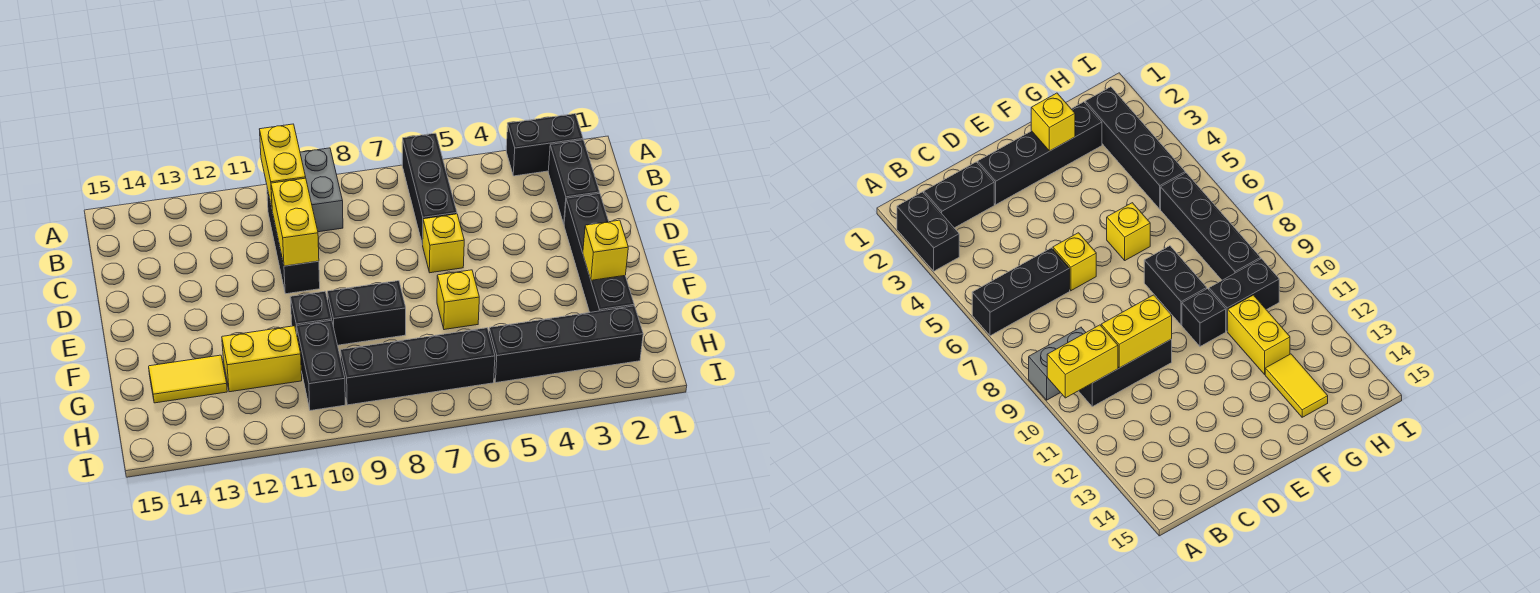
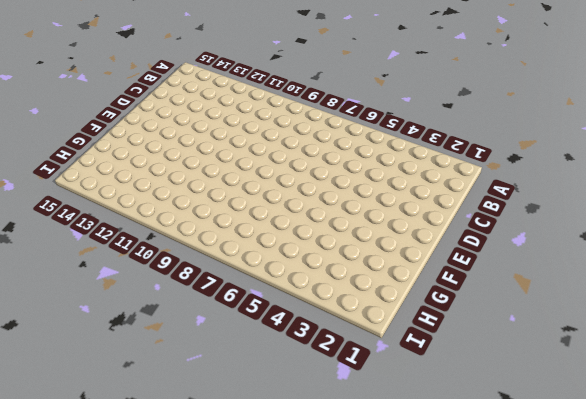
none -> black 1x2 brick [506,114,583,176]
none -> black 1x3 brick [402,133,457,245]
none -> grey 1x2 brick [300,148,343,232]

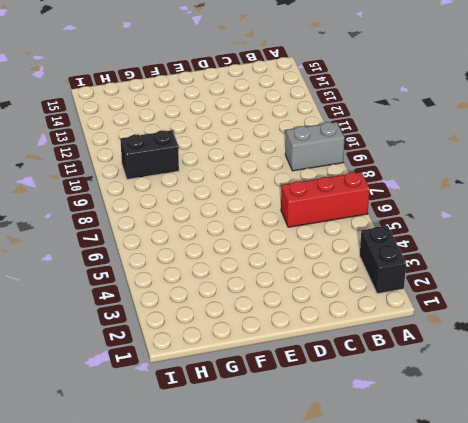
red 1x3 brick [281,172,370,227] -> black 1x3 brick [402,133,457,245]
none -> black 1x2 brick [548,140,600,224]
none -> black 1x3 brick [267,188,320,294]
none -> black 1x4 brick [564,193,634,312]

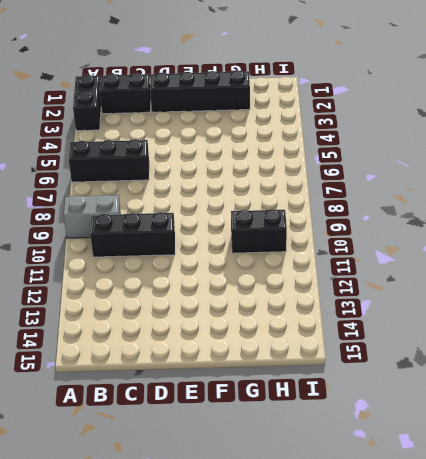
none -> yellow 1x1 brick [423,214,464,273]
none -> yellow 1x1 brick [437,270,479,330]
none -> black 1x2 brick [327,281,406,345]

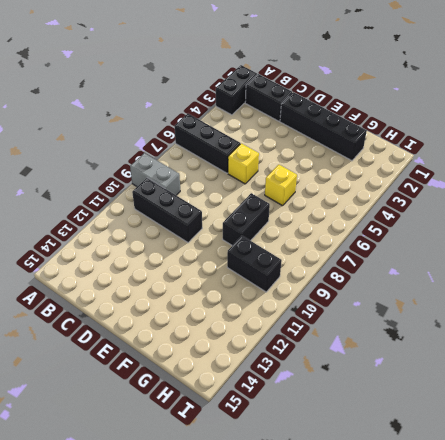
none -> black 1x1 brick [290,291,332,334]
none -> yellow 1x2 brick [222,326,302,392]
none -> yellow 1x2 tile [149,355,227,403]

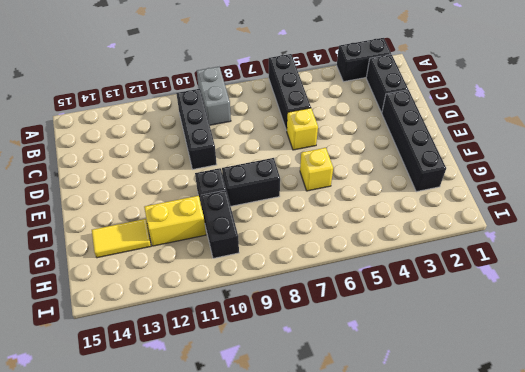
none -> black 1x4 brick [489,306,643,383]
none -> black 1x4 brick [340,328,495,405]
none -> yellow 1x2 brick [260,124,306,207]

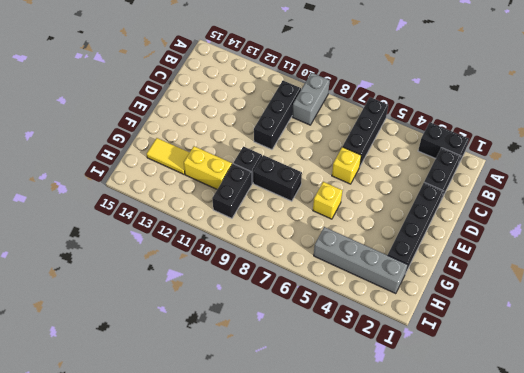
grey 1x4 brick [314,227,408,294] -> black 1x4 brick [489,306,643,383]
none -> black 1x4 brick [340,328,495,405]
none -> yellow 1x2 brick [260,124,306,207]
none -> yellow 1x2 brick [271,178,319,266]

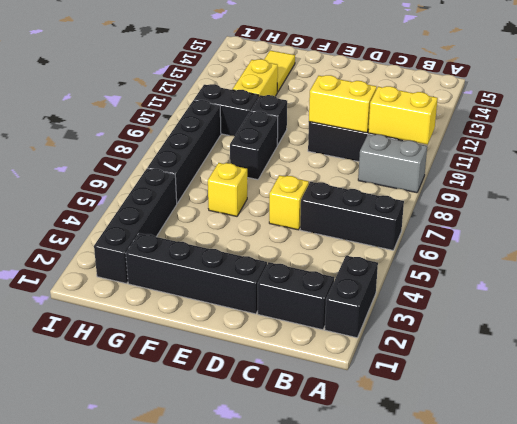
none -> yellow 1x1 brick [583,220,628,280]

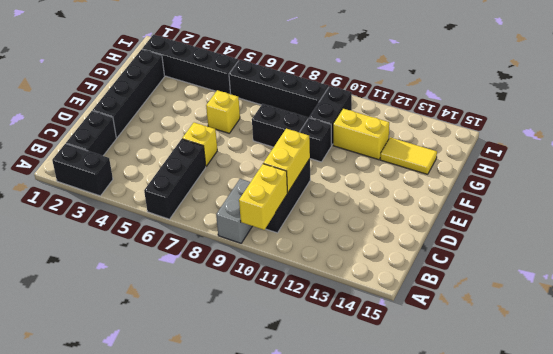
none -> yellow 1x1 brick [583,220,628,280]

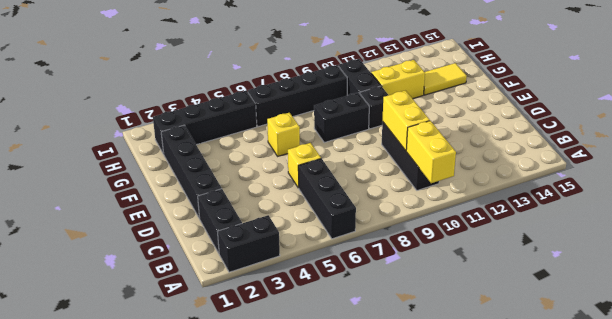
none -> grey 1x2 brick [300,148,343,232]
none -> yellow 1x1 brick [583,220,628,280]

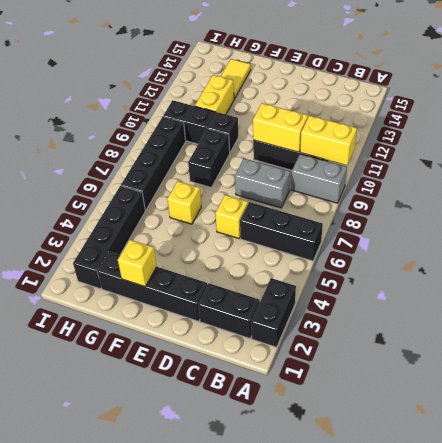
grey 1x2 brick [235,159,290,208] -> none

